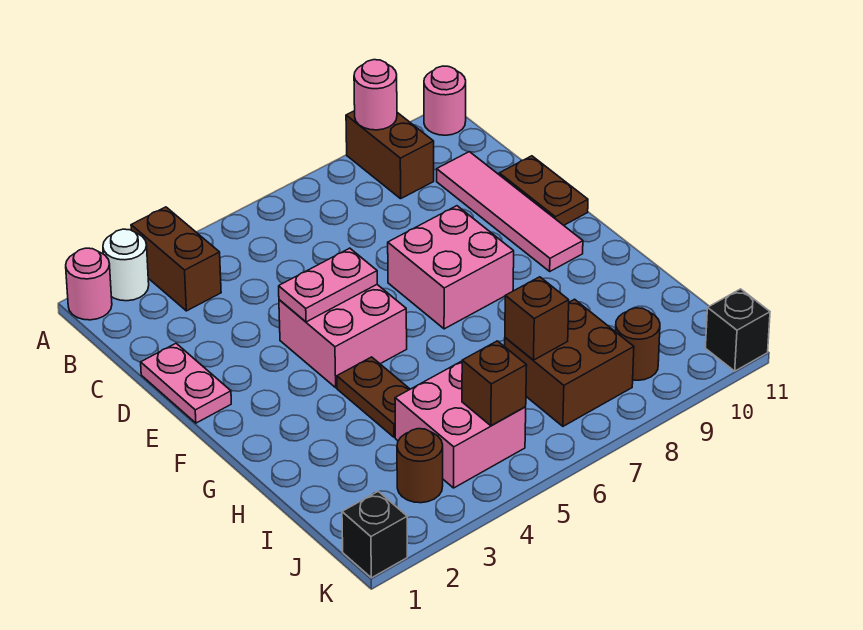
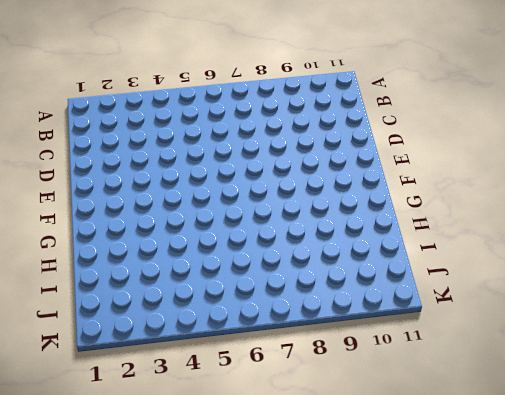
none -> pink 1x1 round brick [66,248,112,320]
none -> white 1x1 round brick [103,229,149,301]
none -> brown 1x2 brick [131,207,221,311]

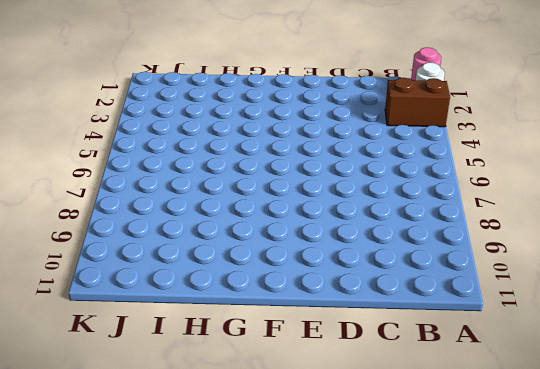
none -> brown 1x2 brick [346,111,434,199]
none -> pink 1x1 round brick [424,66,466,135]
none -> pink 1x4 tile [437,152,583,271]

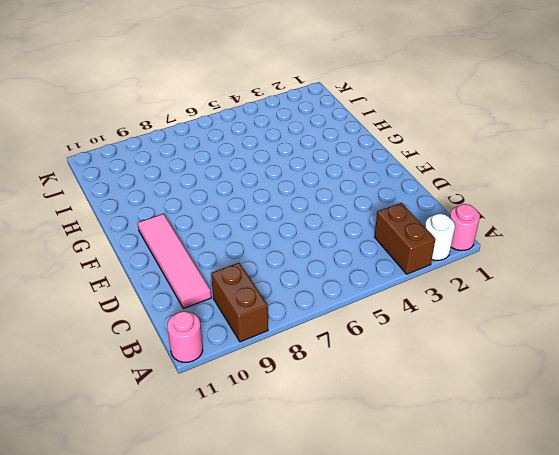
none -> pink 1x2 plate [141,344,231,423]
none -> brown 1x2 plate [499,156,588,225]
none -> pink 2x2 brick [279,285,407,388]

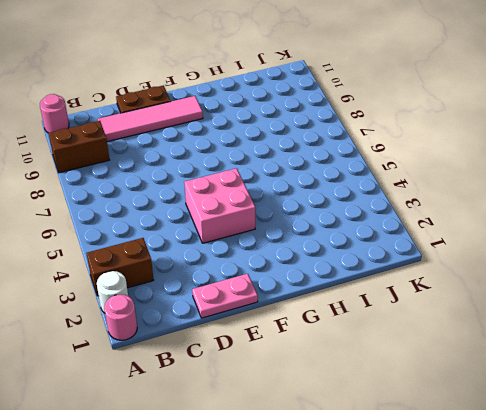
none -> pink 2x2 brick [388,206,514,329]
none -> brown 1x2 plate [337,357,410,437]
none -> pink 2x2 brick [395,361,526,488]

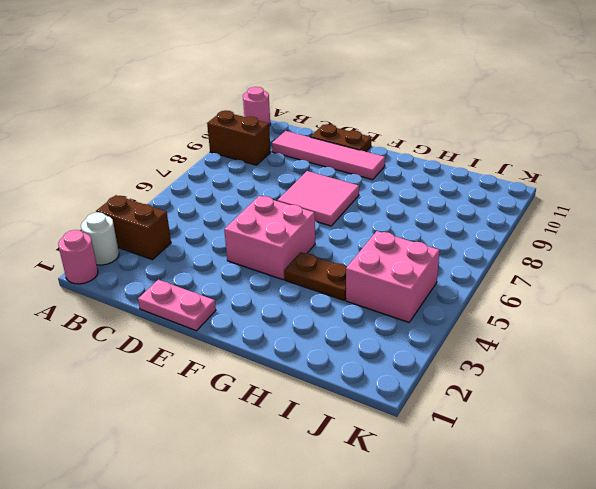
pink 2x2 tile [278,171,359,226] -> pink 2x2 brick [388,206,514,329]
none -> brown 2x2 brick [505,299,634,426]
none -> brown 1x1 round brick [397,429,443,503]
none -> brown 1x1 round brick [616,308,660,380]

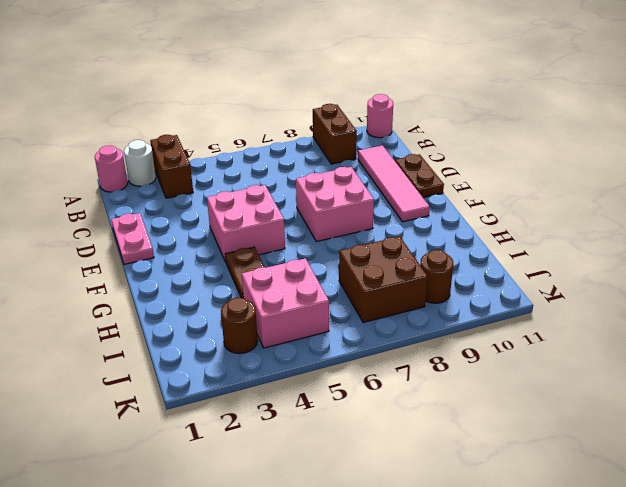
none -> black 1x1 brick [342,491,407,578]
none -> black 1x1 brick [705,289,770,371]
none -> pink 1x1 round brick [354,60,397,130]

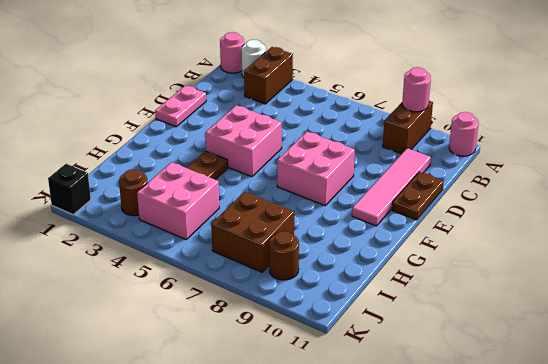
none -> black 1x1 brick [705,289,770,371]
none -> pink 1x2 plate [279,248,377,322]
none -> brown 1x1 brick [505,277,569,360]

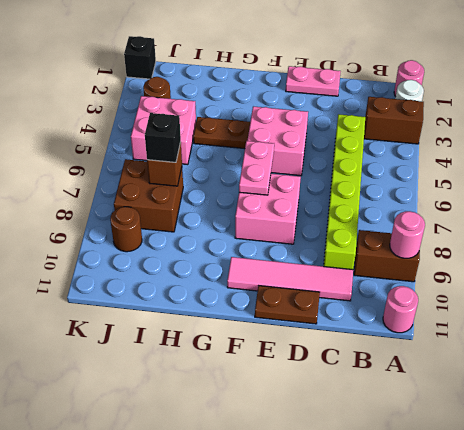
lime 1x6 brick [324,114,365,270] -> none
pink 1x2 plate [239,141,274,195] -> pink 1x2 plate moved to [279,248,377,322]
black 1x1 brick [145,113,181,162] -> black 1x1 brick moved to [705,289,770,371]
none -> brown 1x1 brick [462,341,527,426]

